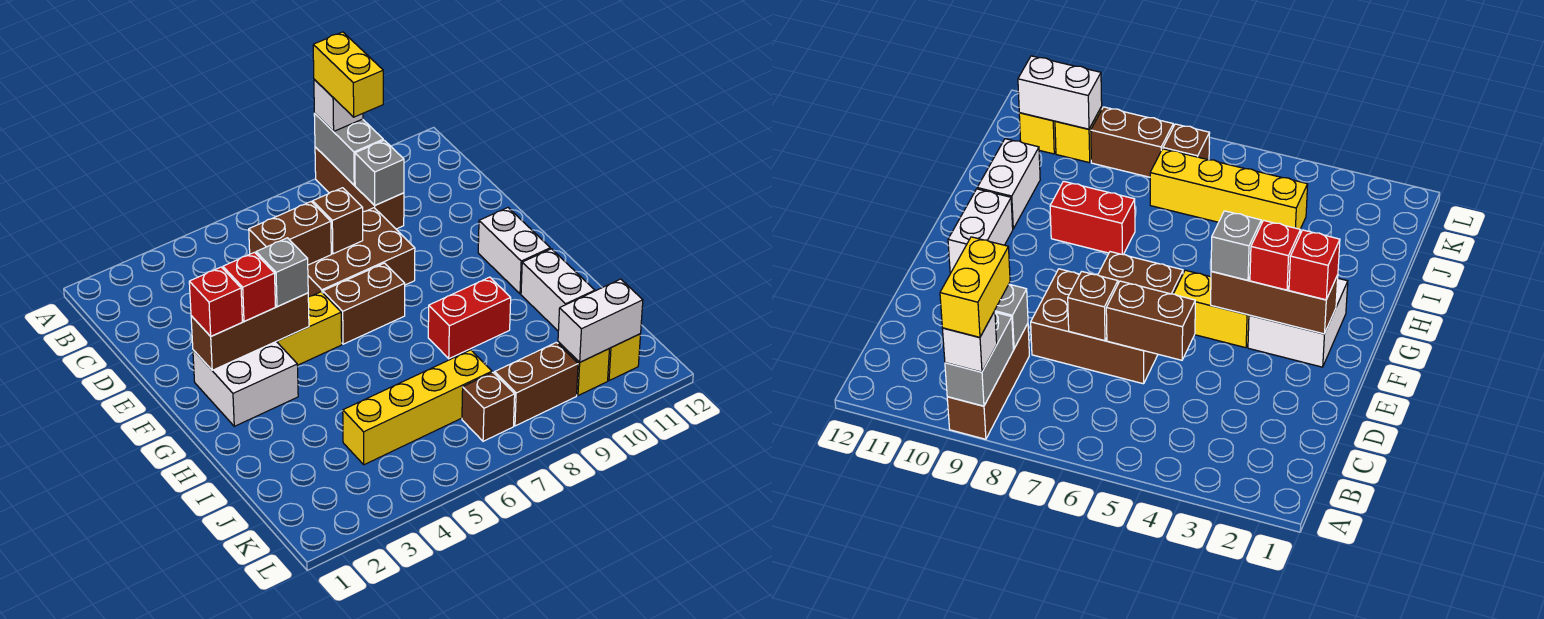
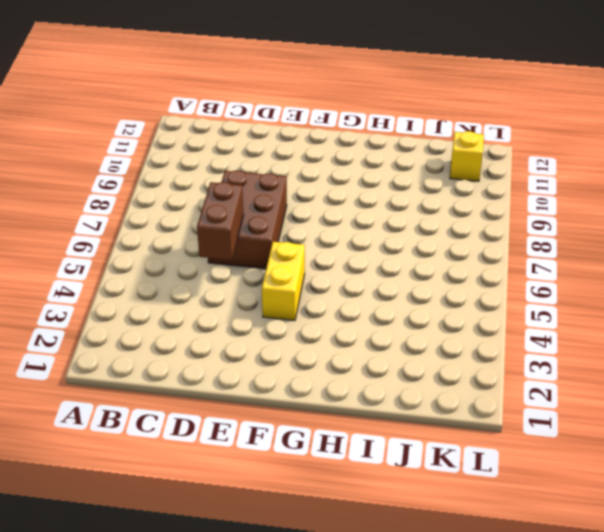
none -> brown 1x3 brick [315,147,404,229]
none -> white 2x2 brick [193,342,298,426]
none -> brown 1x2 brick [323,263,405,344]

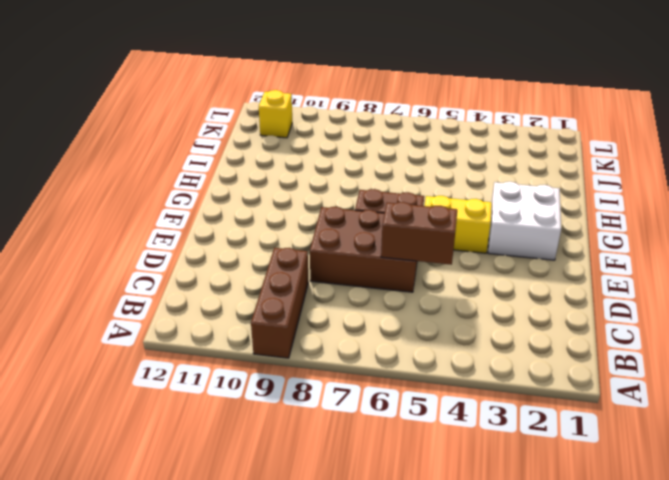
none -> white 1x2 brick [478,208,550,294]
none -> red 1x2 brick [428,277,511,359]
none -> white 1x2 brick [521,249,595,331]

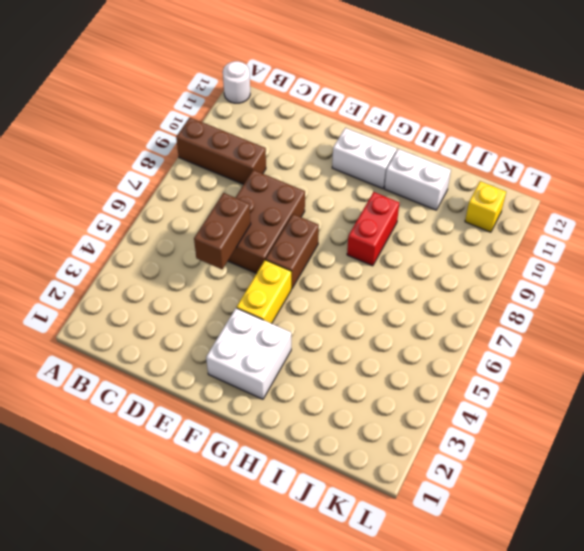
white 1x1 round brick [223,61,250,103] -> none
none -> yellow 1x4 brick [343,350,492,465]
none -> brown 1x1 brick [462,373,515,441]
none -> brown 1x2 brick [495,342,578,426]

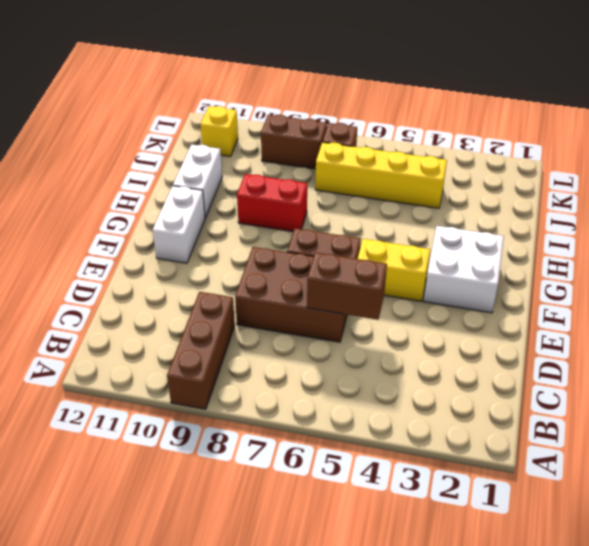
none -> yellow 1x1 brick [558,342,609,396]
none -> grey 1x2 brick [314,113,383,185]
none -> grey 1x1 brick [355,140,404,205]

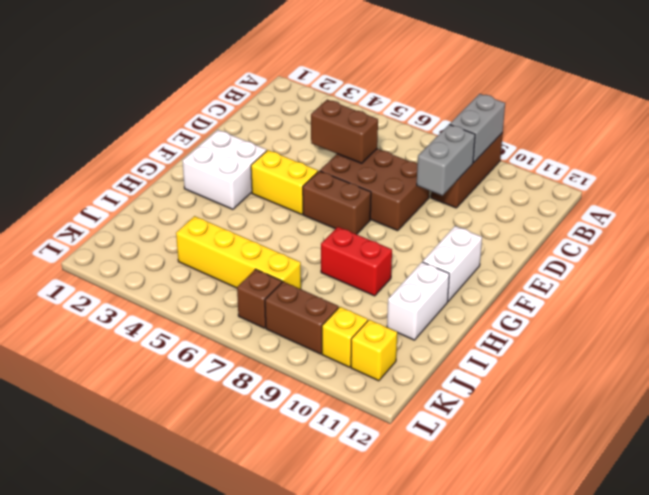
grey 1x2 brick [417,124,475,196] -> grey 1x1 brick [355,140,404,205]
none -> brown 1x1 brick [312,188,363,254]
none -> brown 1x3 brick [191,293,309,370]
none -> white 1x2 brick [558,279,643,362]

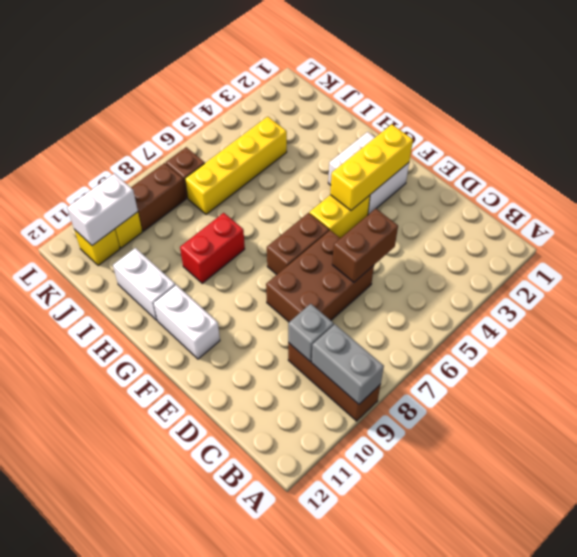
yellow 1x3 brick [330,124,413,210] -> brown 1x3 brick [191,293,309,370]
none -> brown 1x1 brick [312,188,363,254]
none -> white 1x1 brick [314,79,363,132]
none -> red 1x1 brick [189,267,242,336]

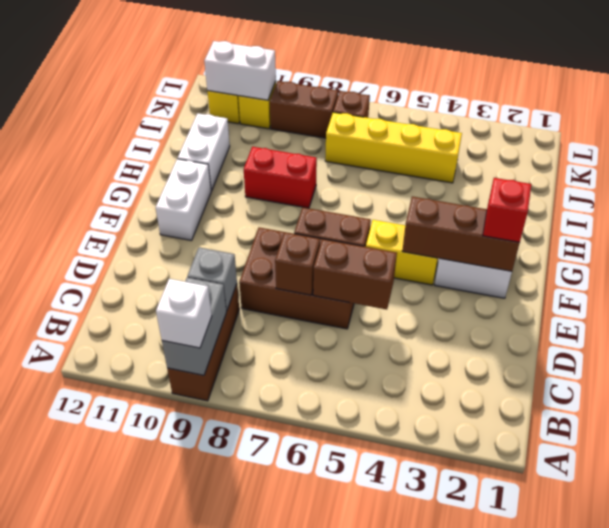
none -> red 1x1 brick [223,252,275,322]
none -> grey 1x1 brick [256,238,308,306]
none -> yellow 1x2 brick [313,32,383,117]

